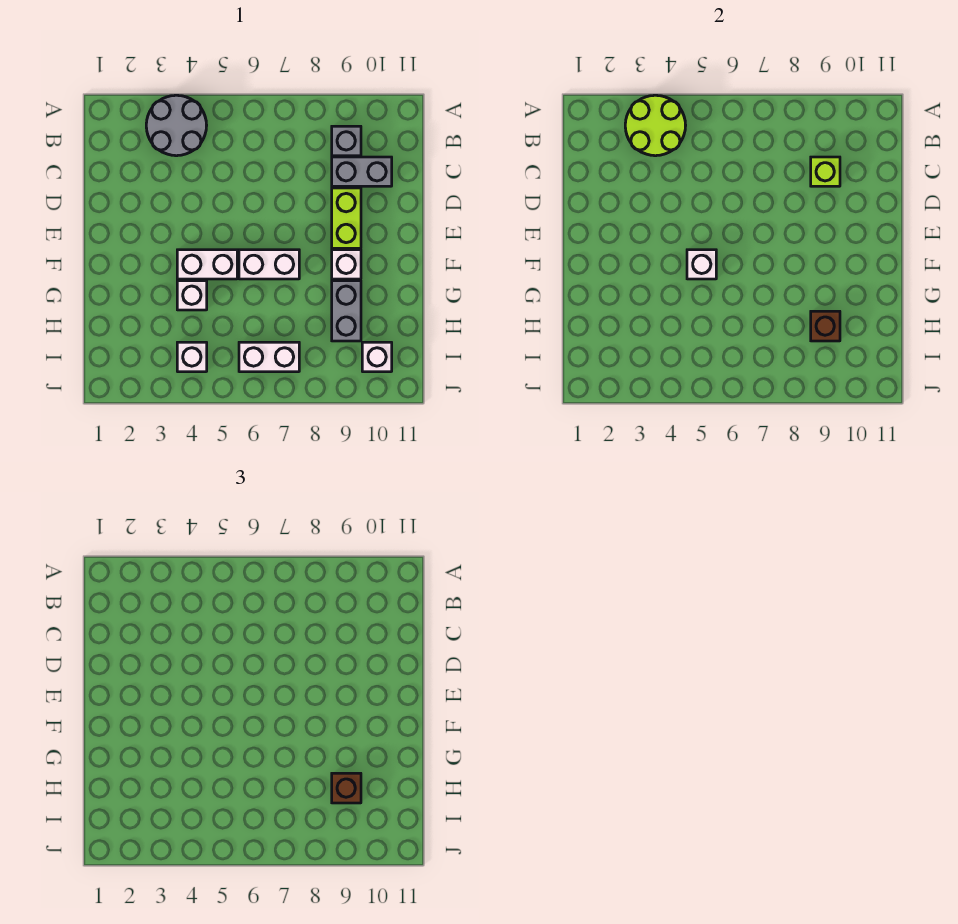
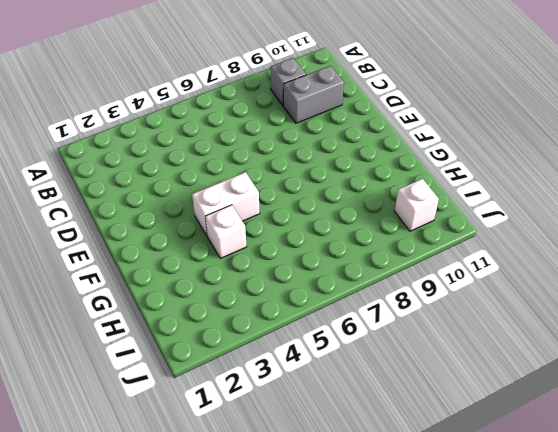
none -> grey 2x2 round brick [146,95,207,156]
none -> lime 1x2 brick [332,188,361,248]
none -> white 1x2 brick [239,250,299,279]

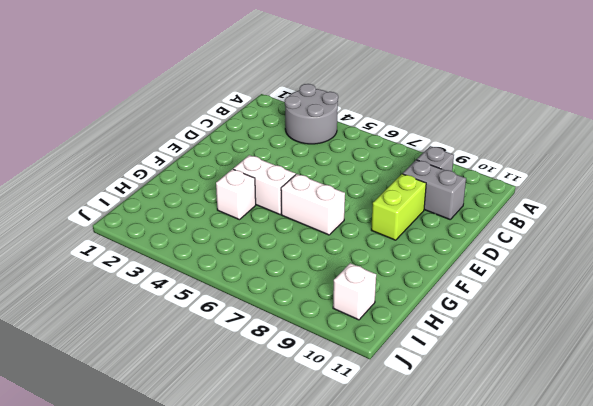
none -> white 1x1 brick [332,250,361,279]
none -> grey 1x2 brick [332,281,361,341]
none -> white 1x1 brick [177,342,207,372]

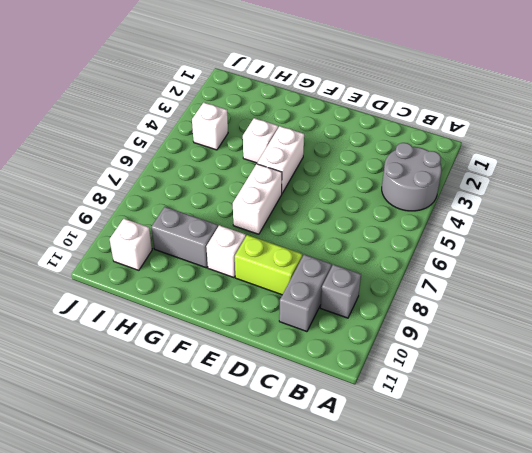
none -> white 1x2 brick [239,342,299,372]
none -> lime 2x2 round brick [625,95,686,156]
none -> lime 1x1 brick [811,157,840,186]

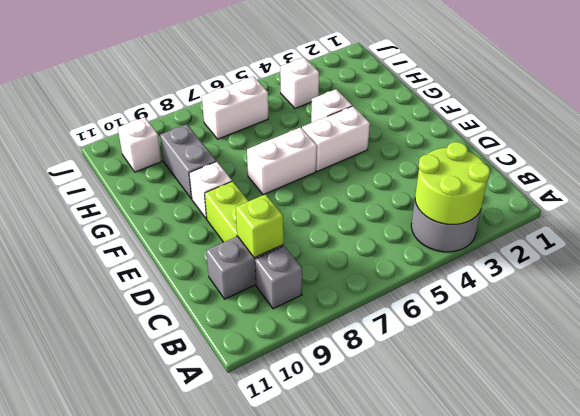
none -> white 1x1 brick [687,250,716,279]
none -> brown 1x1 brick [811,311,840,341]
none -> brown 1x1 brick [332,773,361,803]

